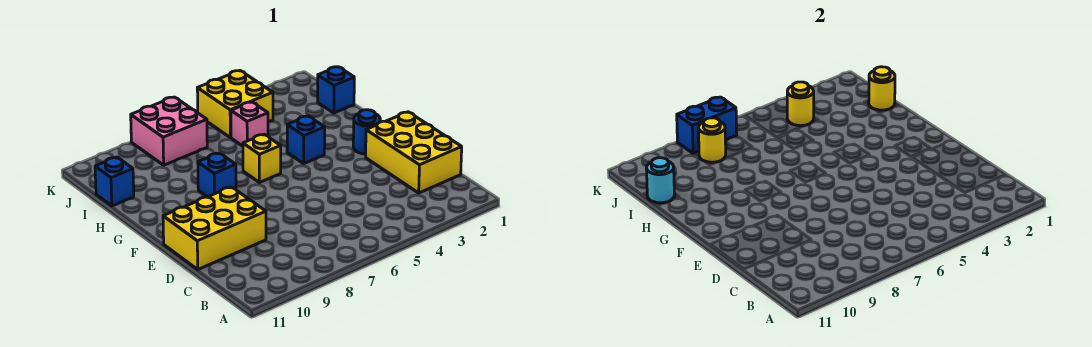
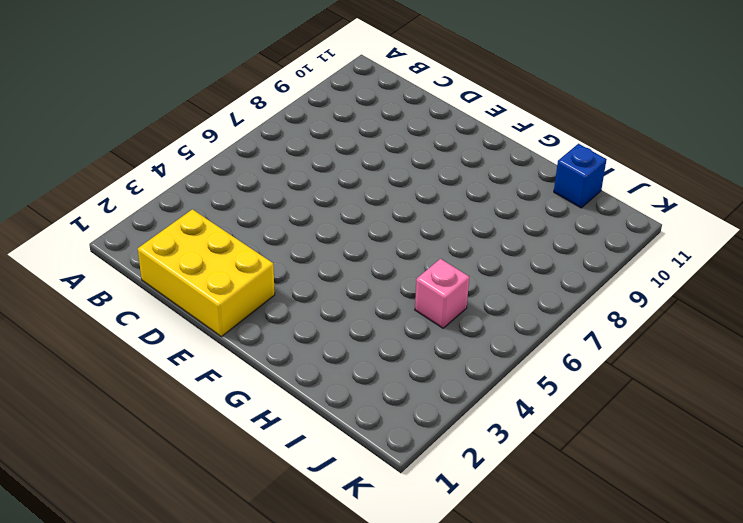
none -> yellow 2x3 brick [163,187,266,269]
none -> blue 1x1 round brick [353,110,380,154]
none -> blue 1x1 brick [287,116,325,164]

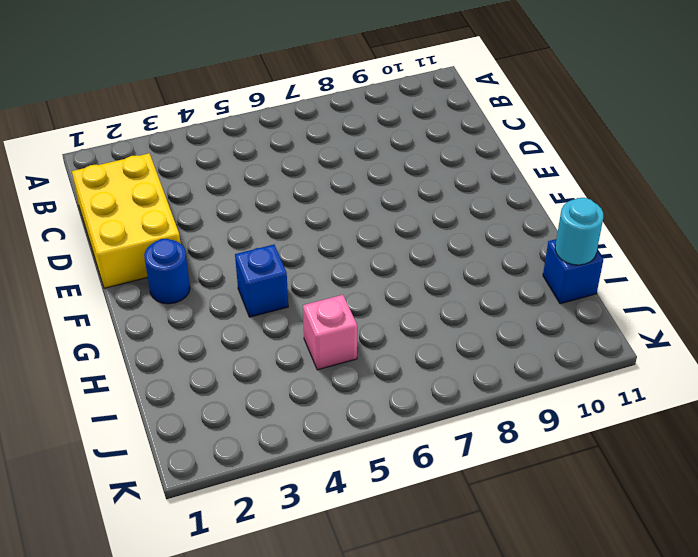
none -> yellow 2x3 brick [163,187,266,269]
none -> yellow 1x1 brick [243,134,281,183]
none -> blue 1x1 brick [198,153,236,197]

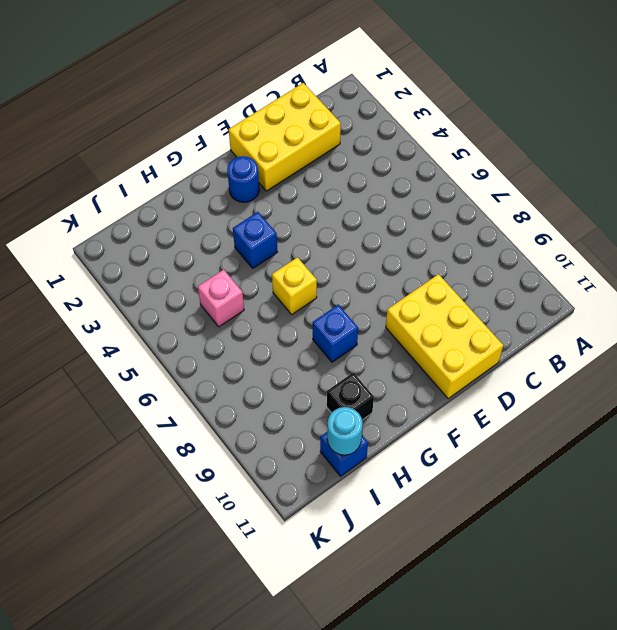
black 1x1 brick [327,373,374,420] -> none
none -> blue 1x1 brick [318,67,354,113]
none -> yellow 2x2 brick [197,71,273,138]
none -> pink 2x2 brick [131,97,207,165]

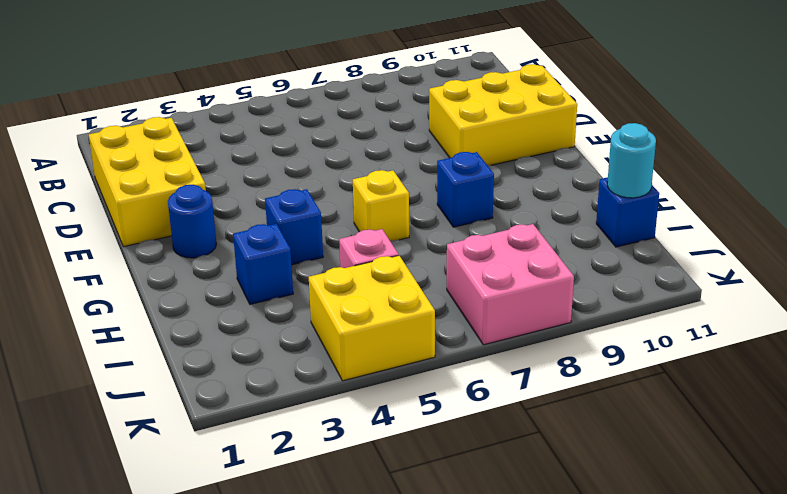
blue 1x1 brick [233,224,293,304] -> blue 1x1 brick moved to [318,67,354,113]
none -> yellow 1x1 round brick [869,67,895,110]
none -> yellow 1x1 round brick [787,82,814,126]
none -> yellow 1x1 round brick [699,118,726,162]

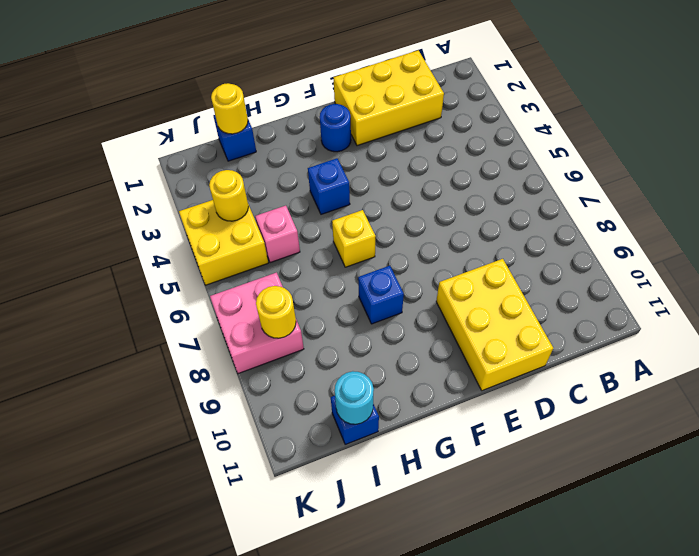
none -> blue 1x2 brick [677,97,737,153]

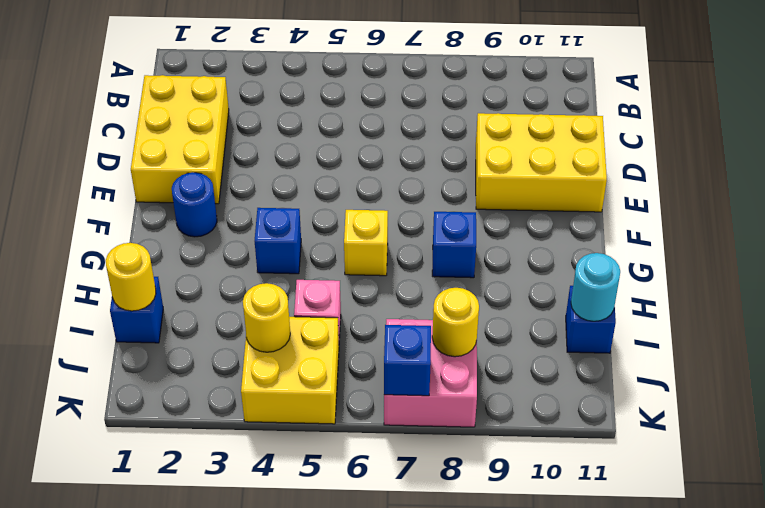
blue 1x1 brick [384,325,431,396] -> blue 1x2 brick [677,97,737,153]

